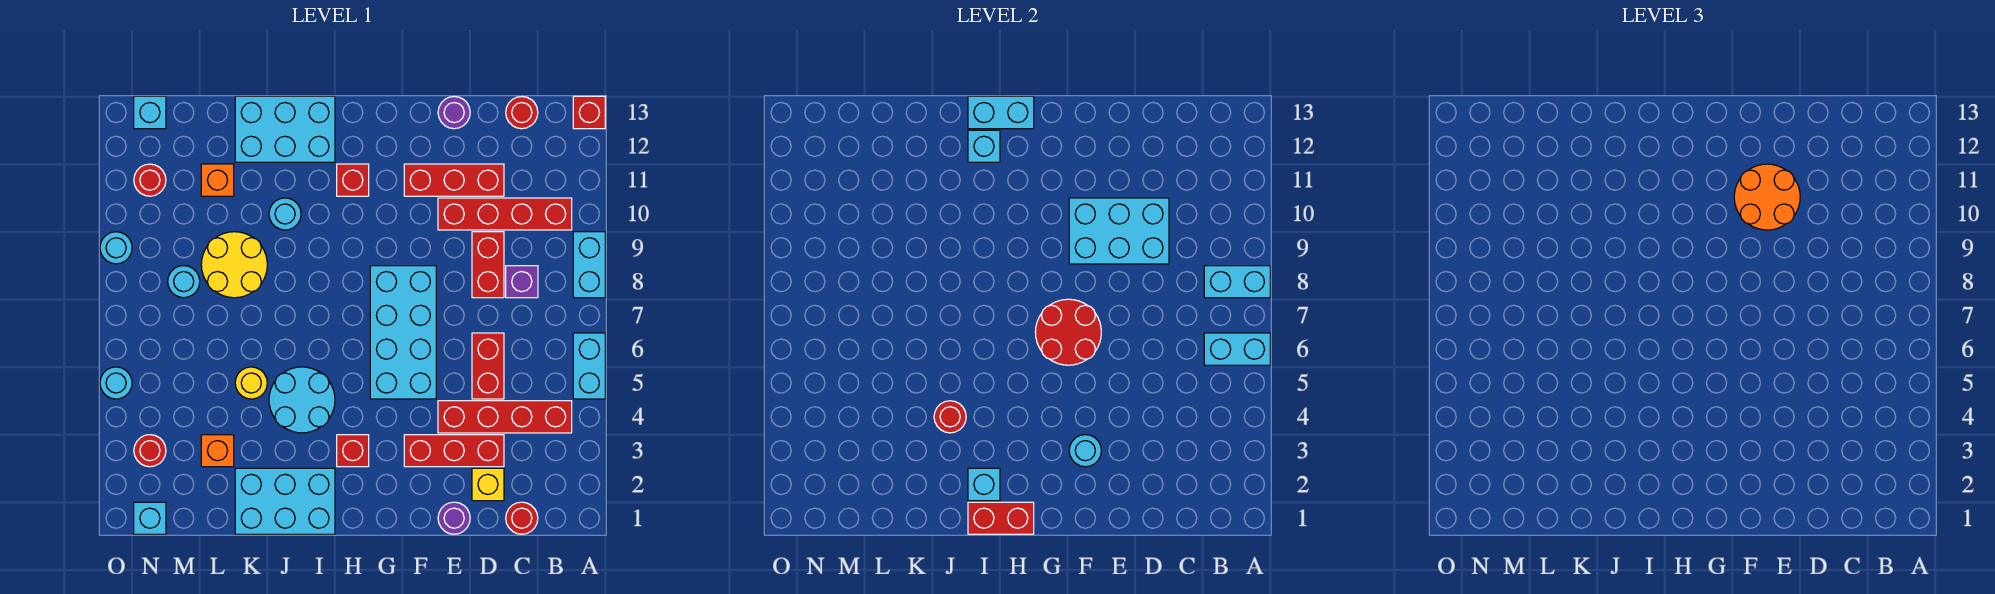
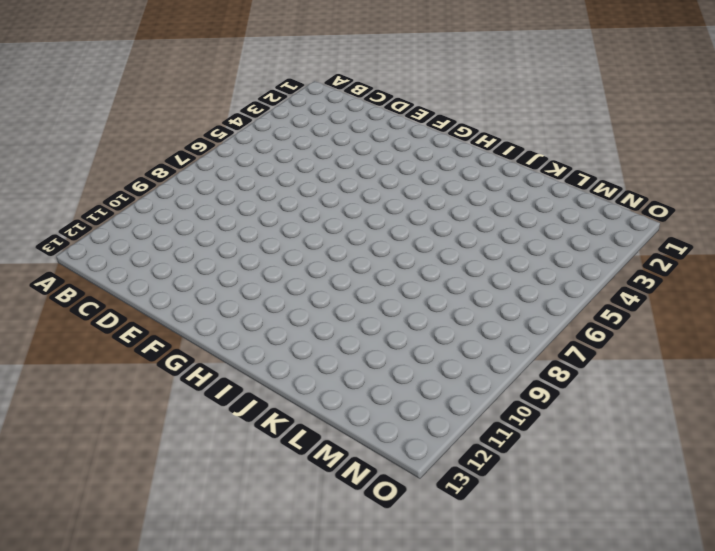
none -> cyan 1x2 brick [573,333,605,399]
none -> cyan 1x2 brick [573,232,605,298]
none -> red 1x1 brick [573,96,605,129]
none -> red 1x4 brick [438,401,572,433]

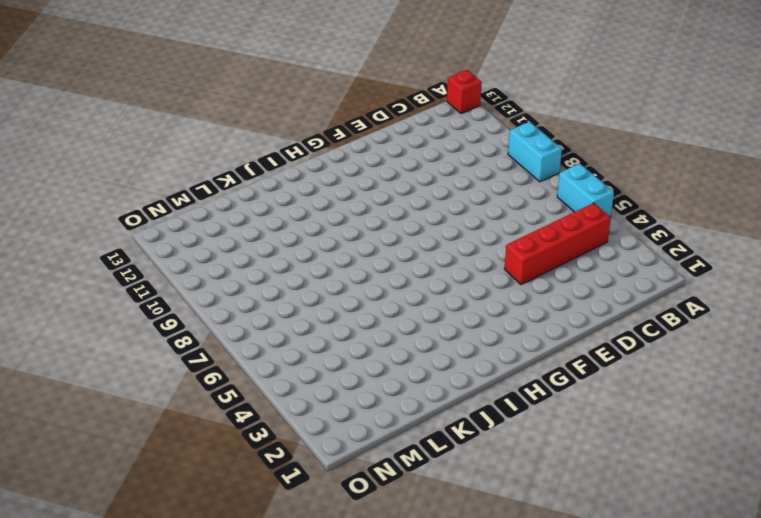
none -> red 1x4 brick [438,198,572,230]
none -> red 1x1 round brick [506,502,538,534]
none -> purple 1x1 brick [506,266,538,298]
none -> red 1x1 round brick [506,97,538,129]

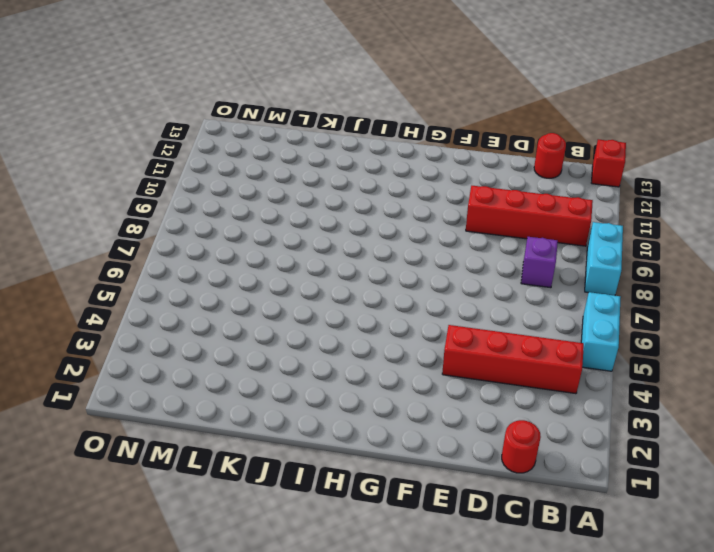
none -> yellow 1x1 brick [472,468,504,501]
none -> red 1x3 brick [404,435,504,467]
none -> red 1x2 brick [472,333,504,399]
none -> red 1x2 brick [472,232,504,298]

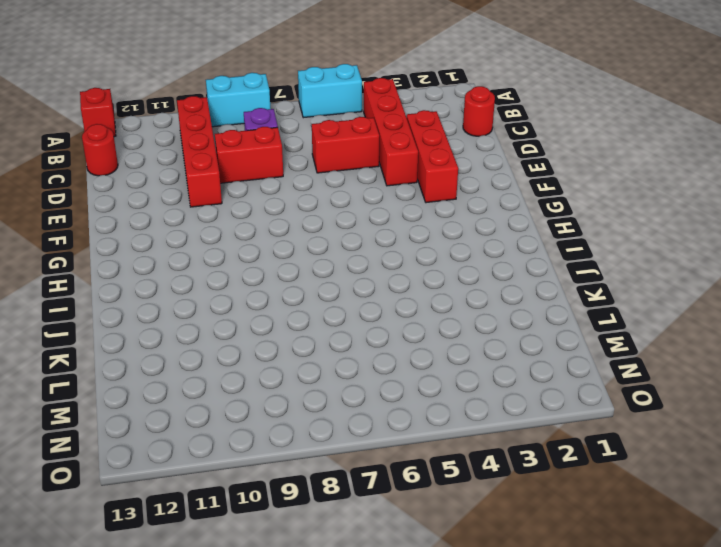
none -> yellow 1x1 brick [472,468,504,501]
none -> red 1x3 brick [404,164,504,196]
none -> purple 1x1 round brick [438,502,470,534]
none -> purple 1x1 round brick [438,97,470,129]

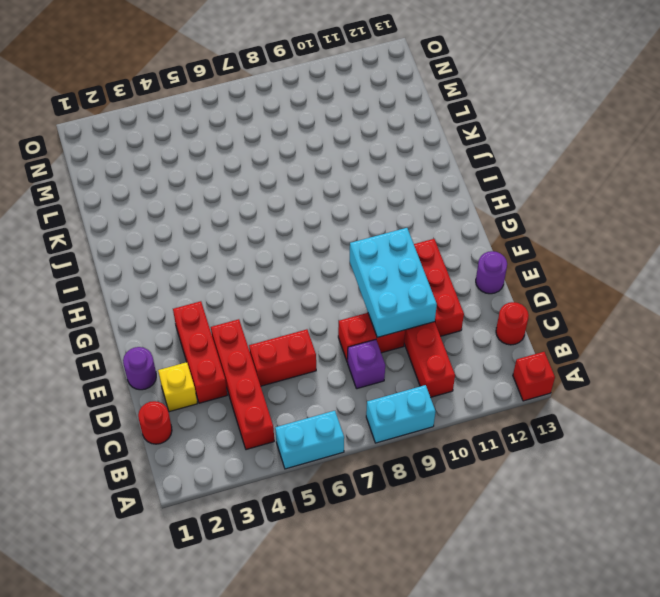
none -> cyan 2x4 brick [370,266,436,399]
none -> red 1x1 brick [337,435,369,467]
none -> red 1x1 brick [337,164,369,196]
none -> cyan 2x3 brick [235,468,335,534]

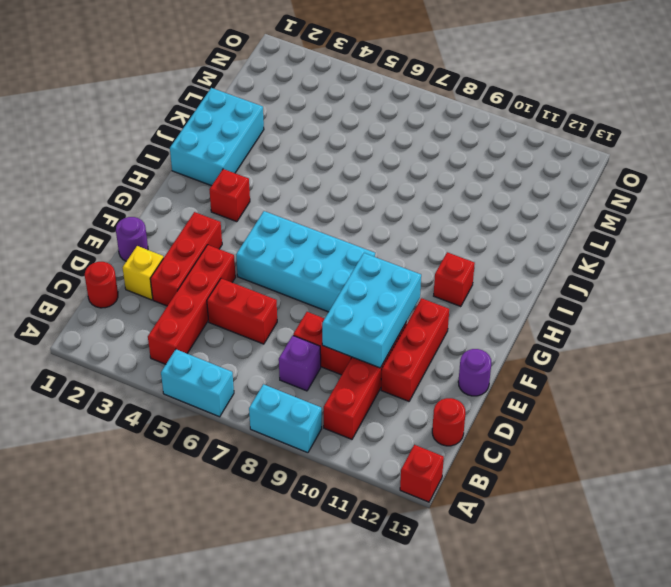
none -> cyan 2x2 round brick [269,367,335,433]
none -> cyan 2x3 brick [235,96,335,162]
none -> cyan 1x1 round brick [269,198,301,230]
none -> yellow 1x1 round brick [235,367,267,399]

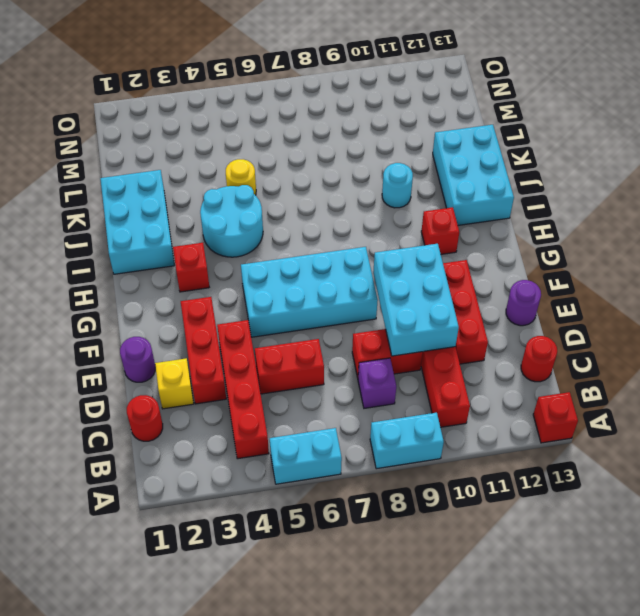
none -> yellow 2x2 round brick [201,232,267,298]
none -> orange 1x1 brick [201,435,234,467]
none -> orange 1x1 brick [201,164,234,196]
none -> cyan 1x1 round brick [168,266,200,298]

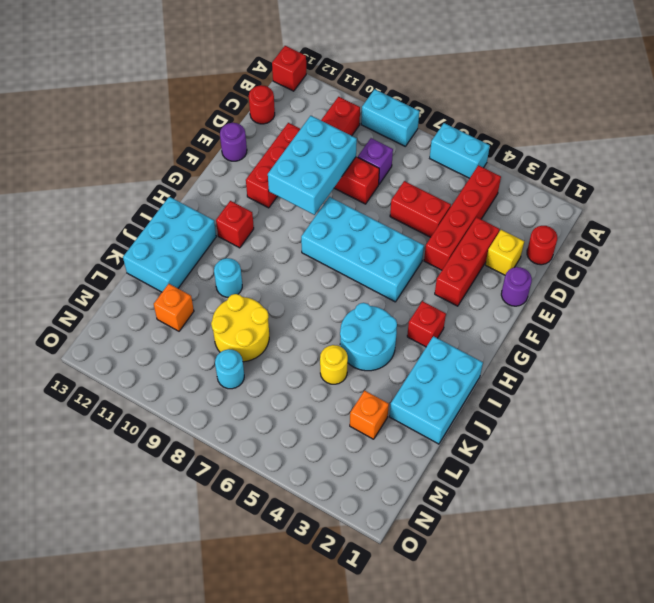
none -> cyan 1x1 brick [134,502,166,534]
none -> red 1x1 round brick [134,435,166,467]
none -> red 1x1 round brick [134,164,166,196]
none -> cyan 1x1 brick [134,96,166,129]

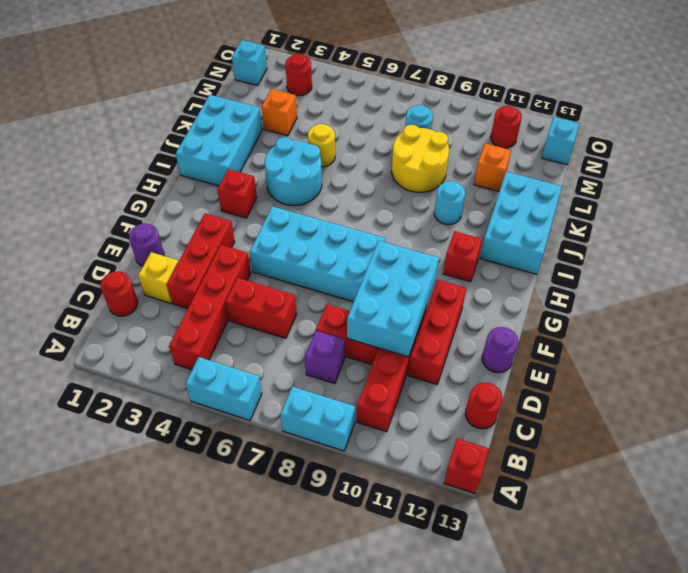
none -> cyan 1x1 round brick [100,367,132,399]
none -> cyan 1x1 round brick [100,232,132,264]
none -> cyan 1x2 brick [1204,333,1270,365]
none -> cyan 1x2 brick [1204,266,1270,298]

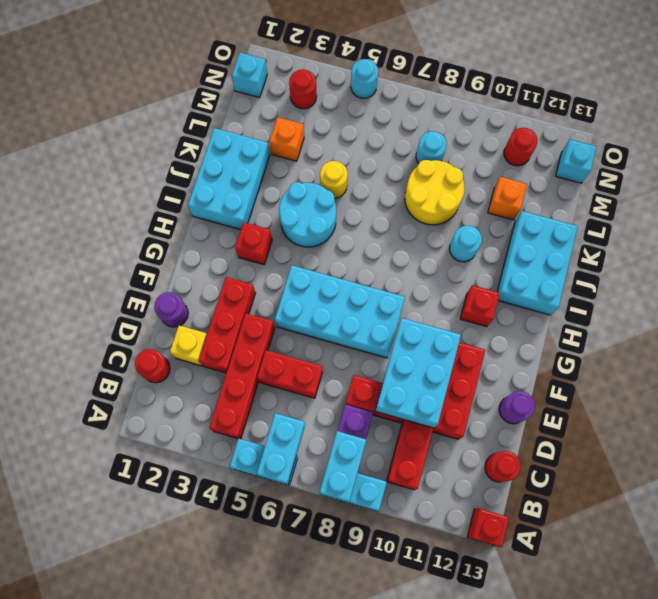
none -> cyan 1x1 round brick [100,232,132,264]
none -> cyan 1x1 round brick [1069,435,1101,467]
none -> red 2x2 round brick [1035,299,1101,365]
none -> red 1x2 brick [968,502,1034,534]

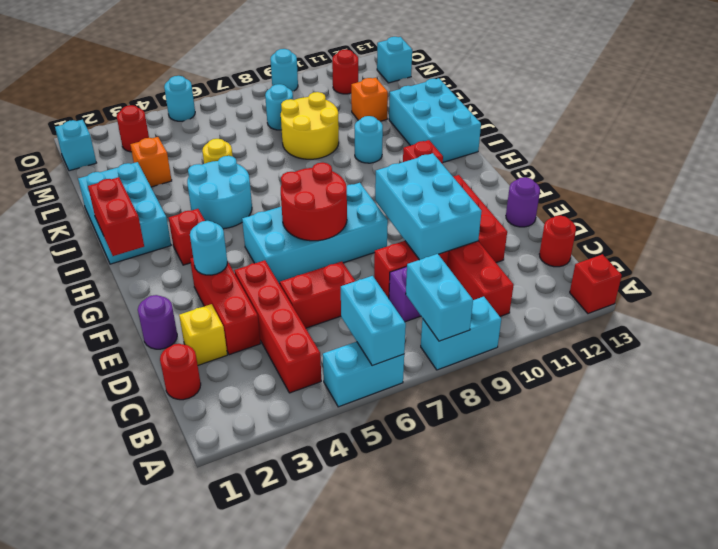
none -> cyan 1x2 brick [968,96,1034,129]
none -> cyan 1x1 brick [968,468,1000,501]
none -> cyan 1x1 brick [968,130,1000,162]
none -> red 1x1 round brick [934,401,966,433]

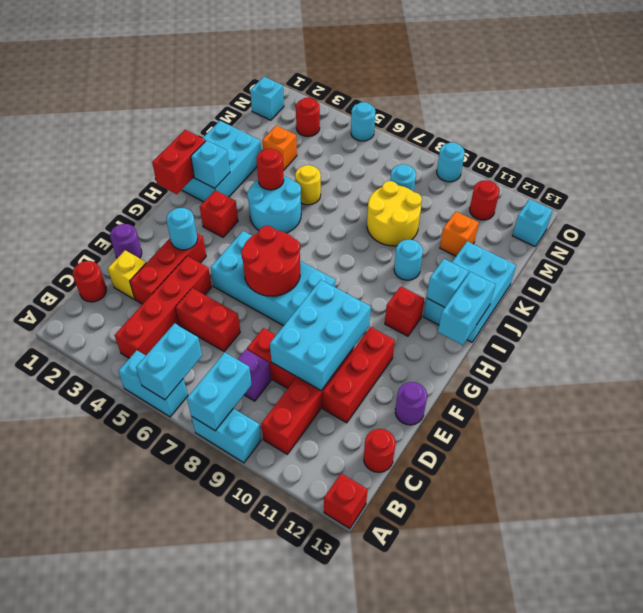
none -> orange 2x2 round brick [1734,164,1800,230]

